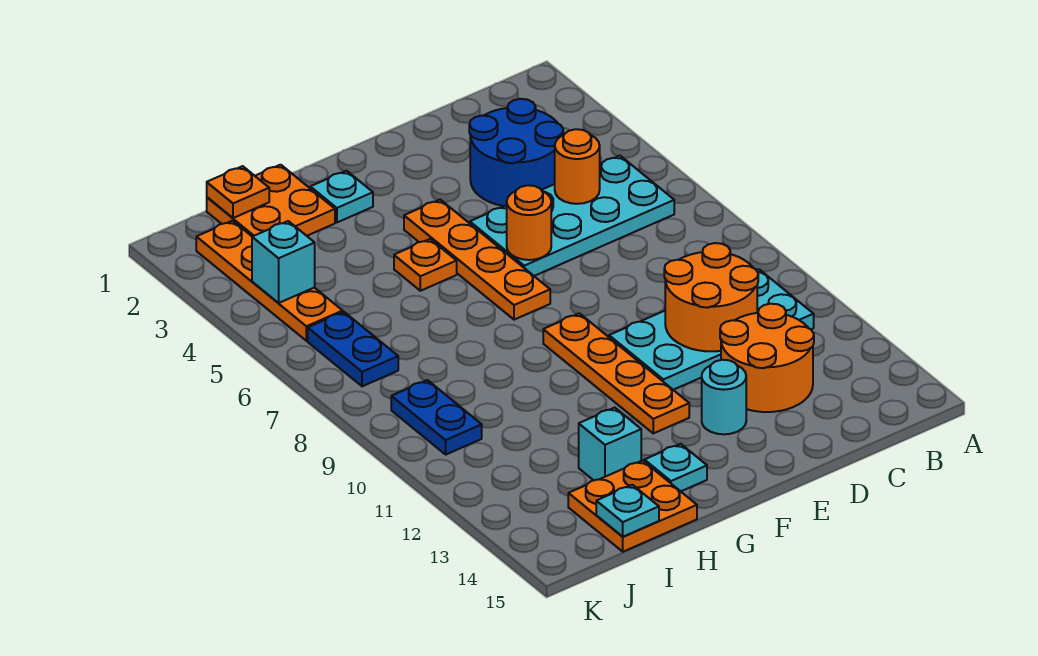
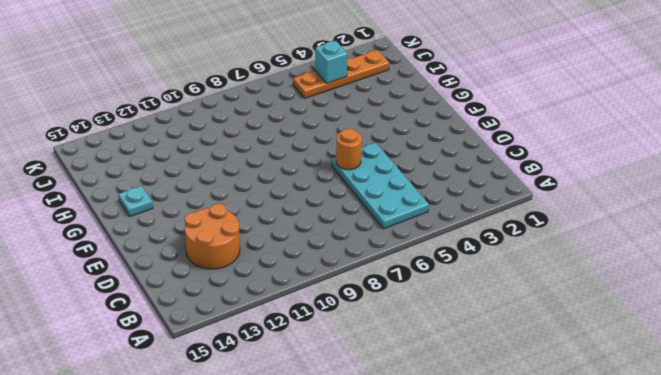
none -> cyan 2x4 plate [609,269,814,390]
none -> blue 2x2 round brick [469,99,563,206]
none -> cyan 1x1 round brick [702,360,746,434]

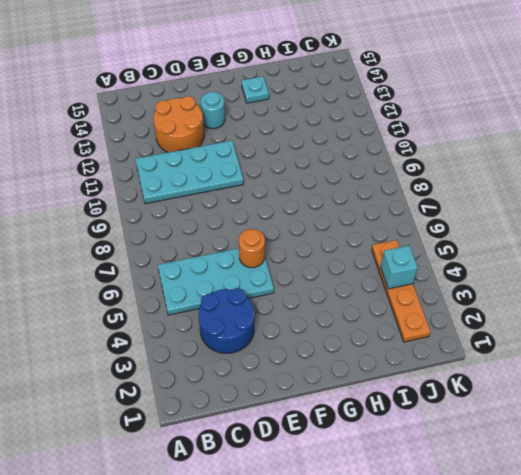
none -> orange 1x4 plate [404,200,550,320]
none -> orange 1x4 plate [543,313,689,433]
none -> cyan 1x1 plate [310,171,373,222]

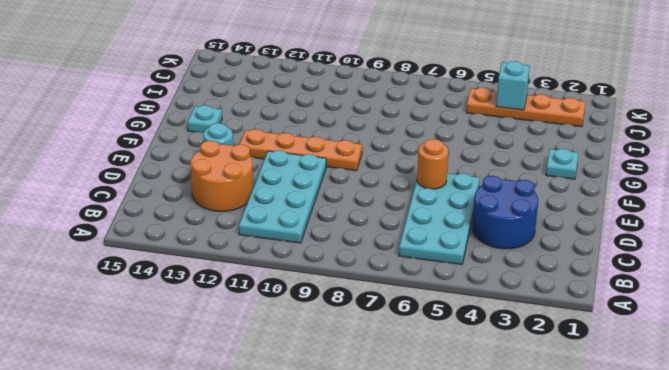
none -> orange 1x4 plate [404,200,550,320]
none -> orange 1x1 plate [394,239,457,291]
none -> orange 2x2 plate [207,165,335,237]

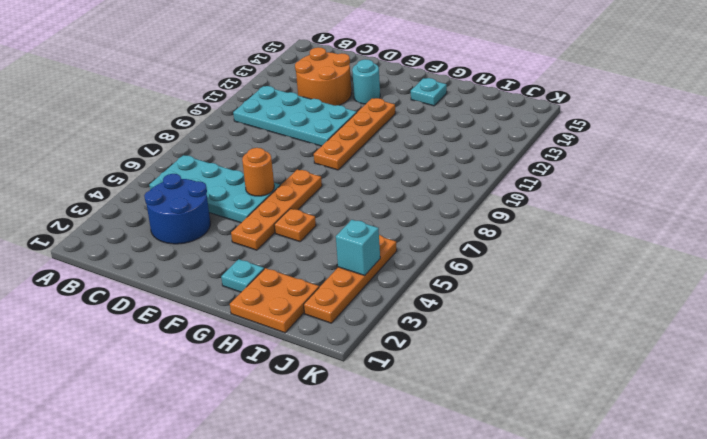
none -> cyan 1x1 brick [579,408,641,480]
none -> orange 2x2 plate [568,461,697,552]
none -> blue 1x2 plate [308,312,398,386]

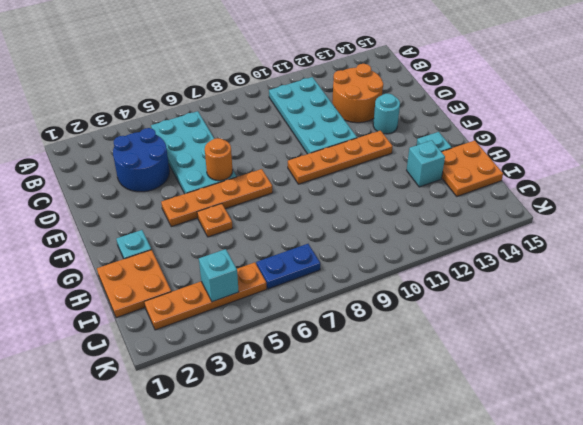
none -> blue 1x2 plate [391,380,482,454]
none -> orange 1x1 round brick [555,129,600,204]
none -> orange 2x2 round brick [664,243,758,351]

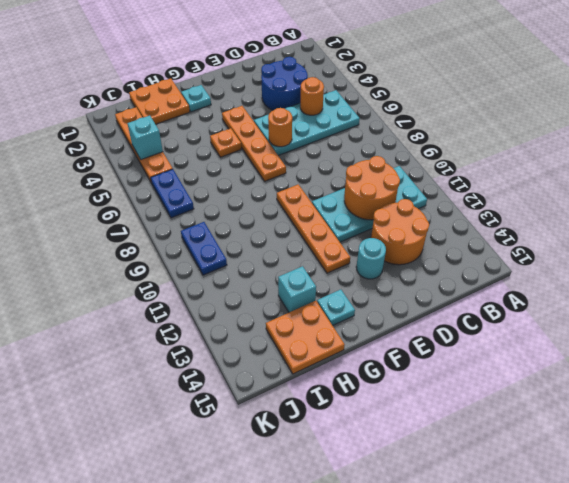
none -> orange 1x1 plate [207,166,269,218]
none -> cyan 1x1 plate [596,485,659,537]

